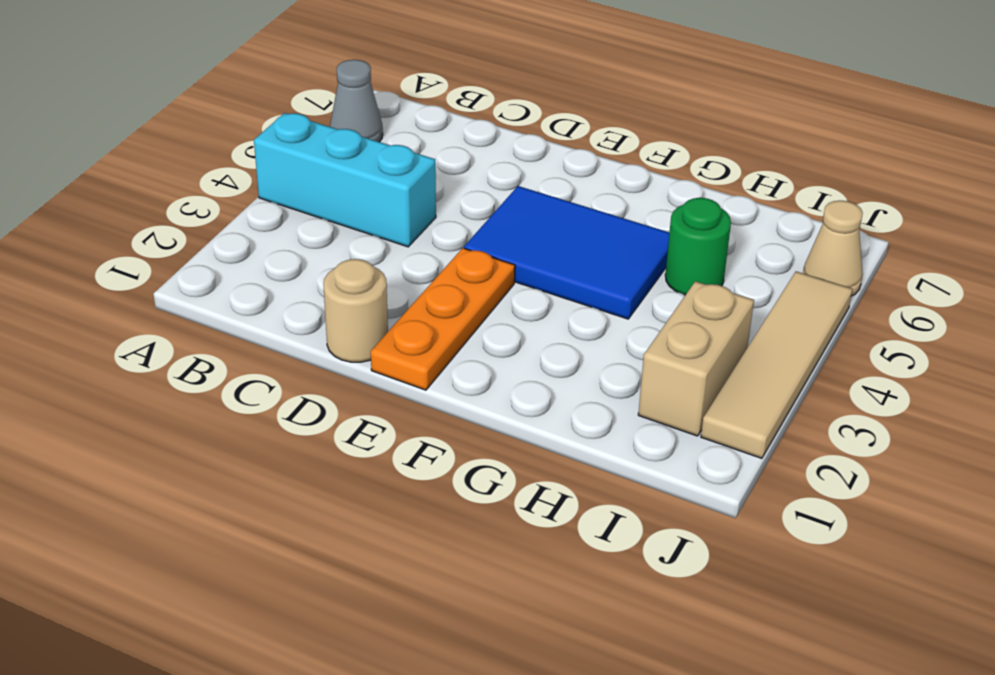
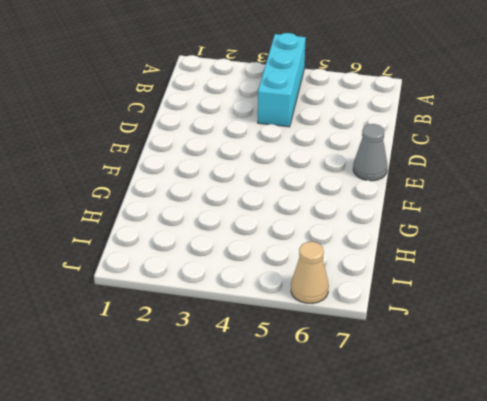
grey 1x1 cone [353,124,387,181] -> grey 1x1 cone moved to [330,60,383,142]
none -> tan 1x1 round brick [323,259,388,362]
none -> orange 1x3 plate [371,248,515,390]

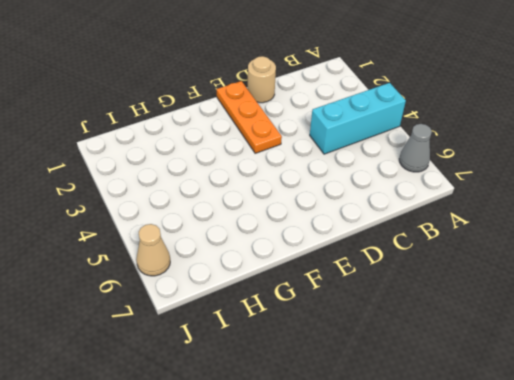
none -> blue 2x3 tile [464,186,670,319]
none -> green 1x1 round brick [665,198,731,295]

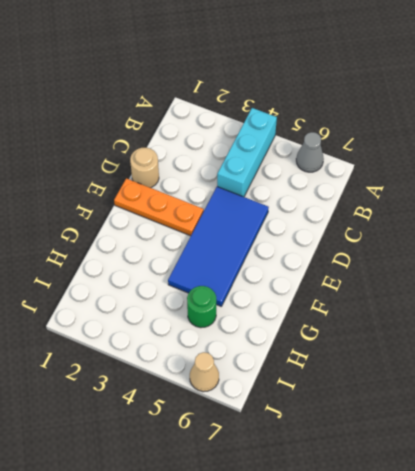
blue 2x4 tile [168,187,269,306] -> blue 2x3 tile [464,186,670,319]
none -> tan 1x2 brick [638,281,754,436]
none -> tan 1x4 tile [701,271,852,458]

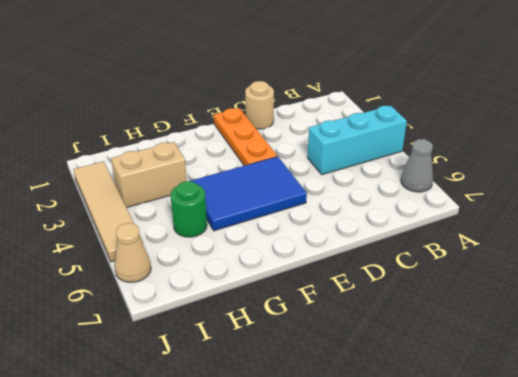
tan 1x2 brick [111,142,187,208] -> tan 1x2 brick turned to [638,281,754,436]

